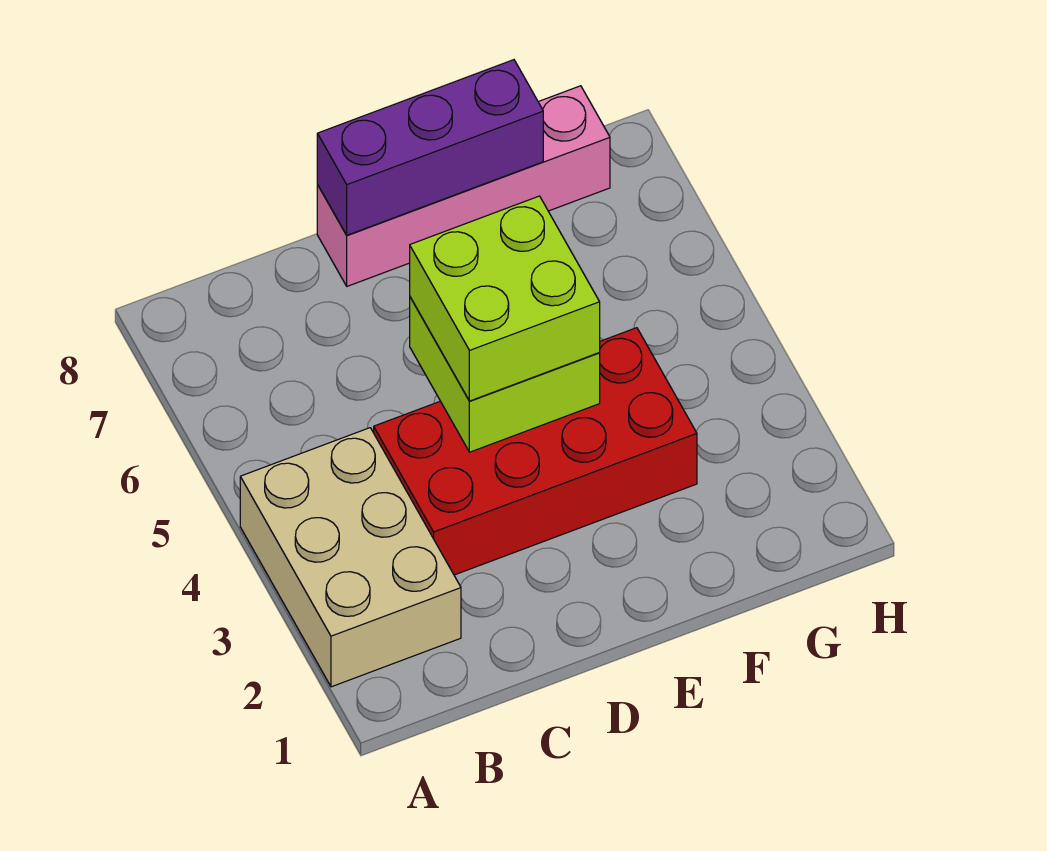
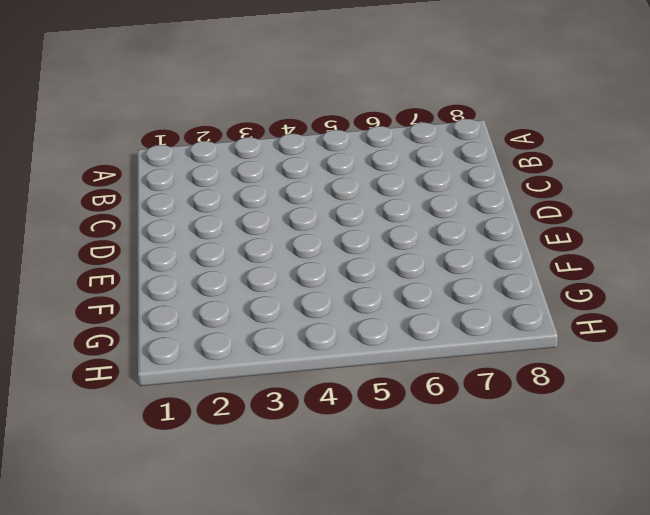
none -> tan 2x3 brick [240,428,461,687]
none -> red 2x4 brick [374,328,697,575]

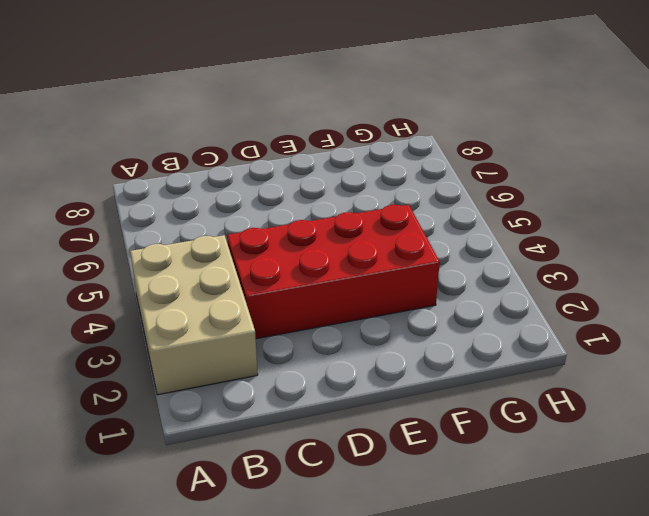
none -> pink 1x4 brick [317,86,610,286]
none -> lime 2x2 brick [410,297,600,452]

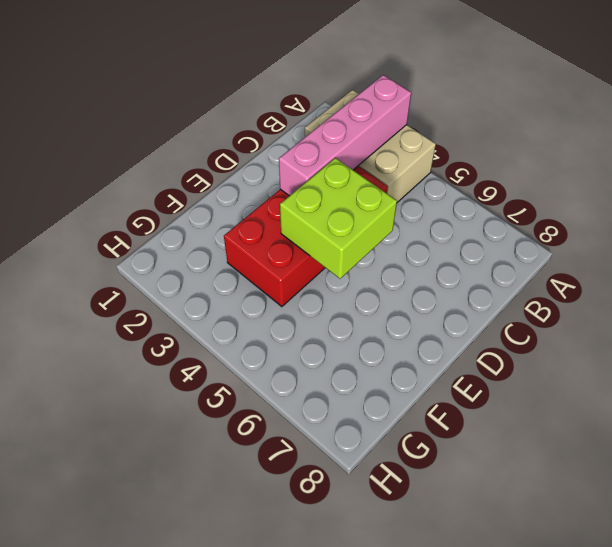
pink 1x4 brick [279,75,411,196] -> pink 1x4 brick moved to [317,86,610,286]
none -> purple 1x3 brick [317,60,543,235]
none -> lime 2x2 brick [410,196,600,401]

